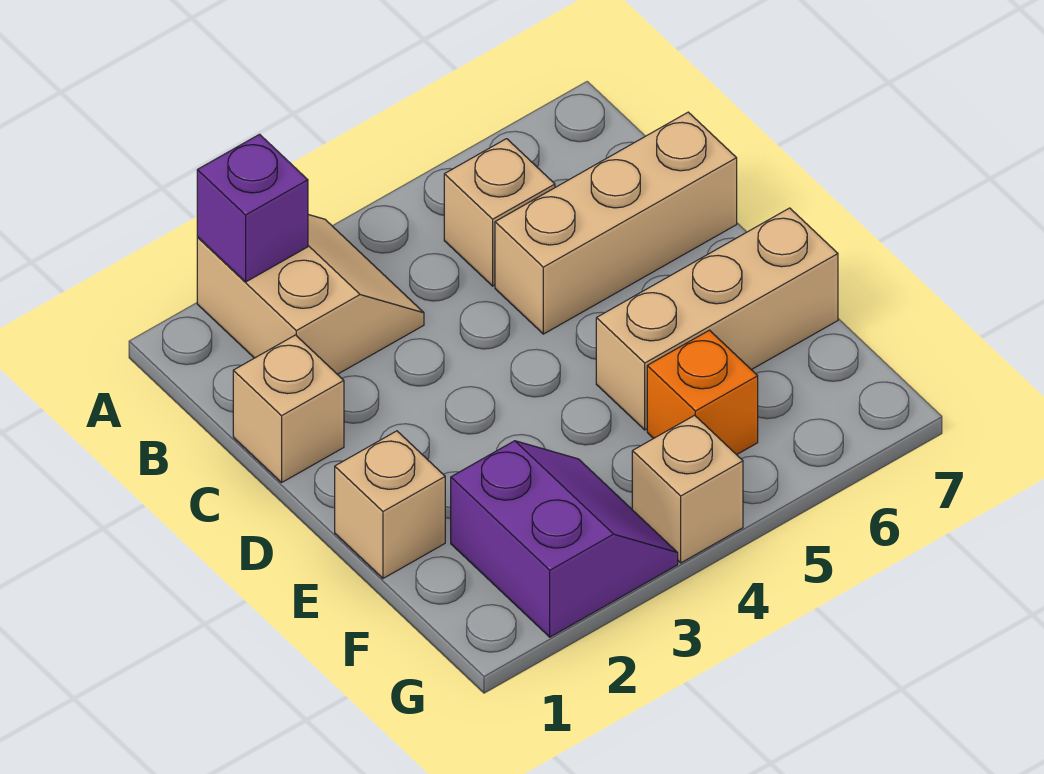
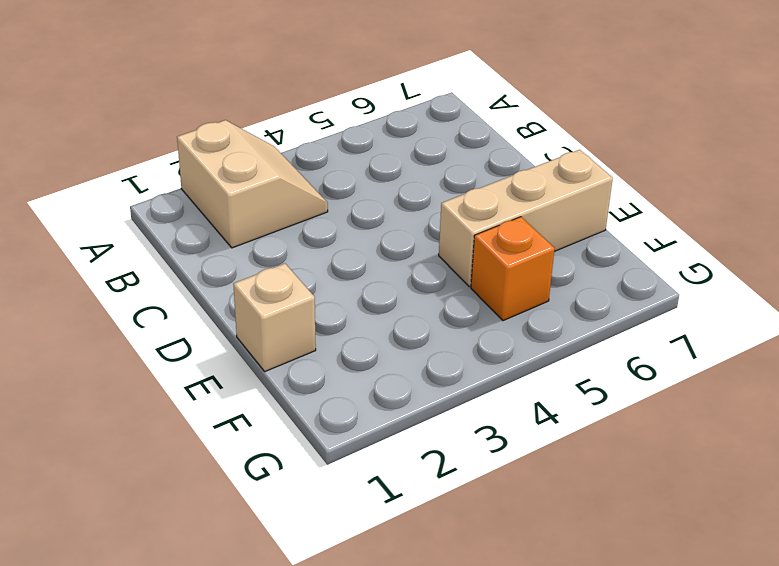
none -> tan 1x1 brick [444,139,555,286]
none -> tan 1x1 brick [233,335,344,482]

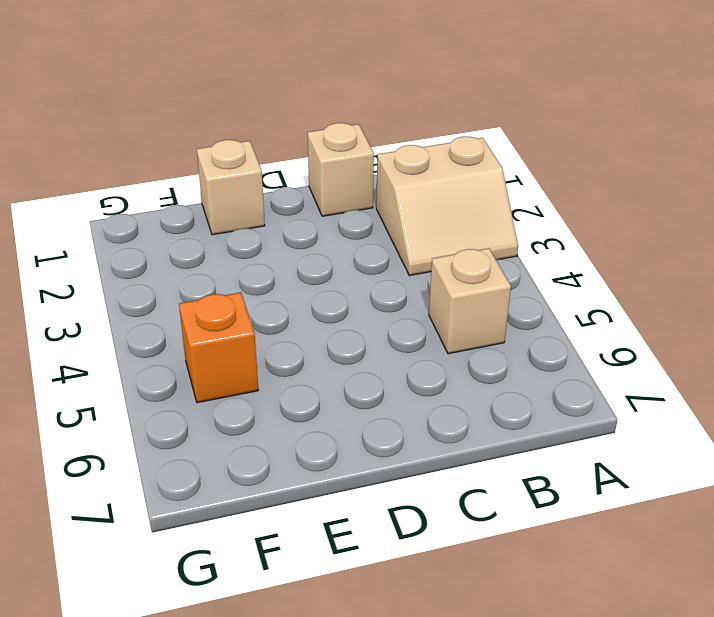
none -> tan 1x3 brick [495,112,737,334]
none -> tan 1x3 brick [596,208,838,430]

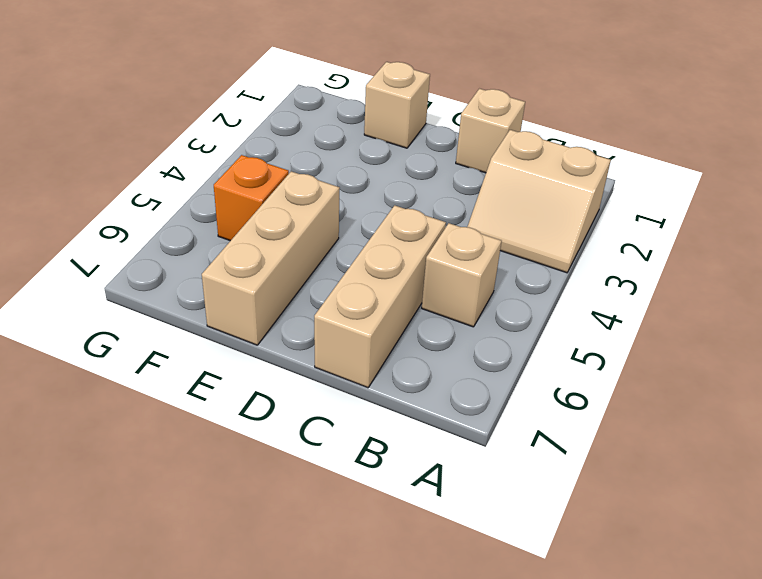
none -> purple 2x2 slope [451,441,678,637]
none -> tan 1x1 brick [632,415,743,563]

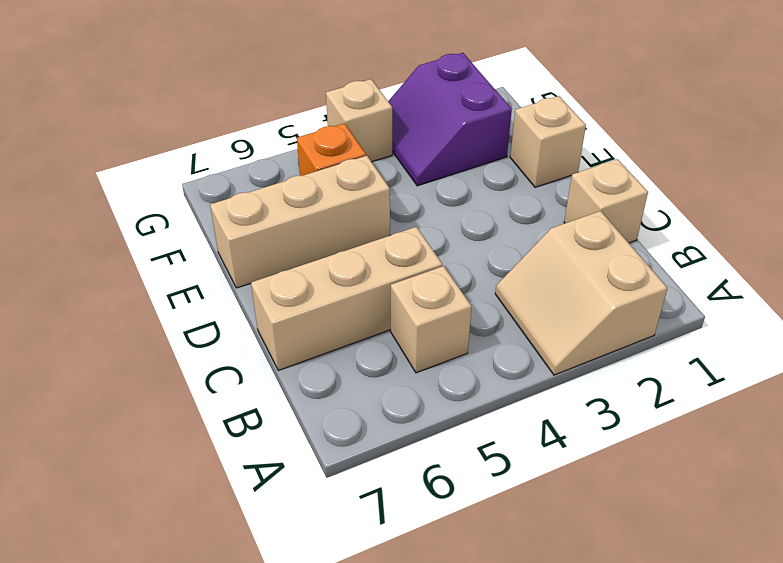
none -> purple 1x1 brick [197,134,308,282]

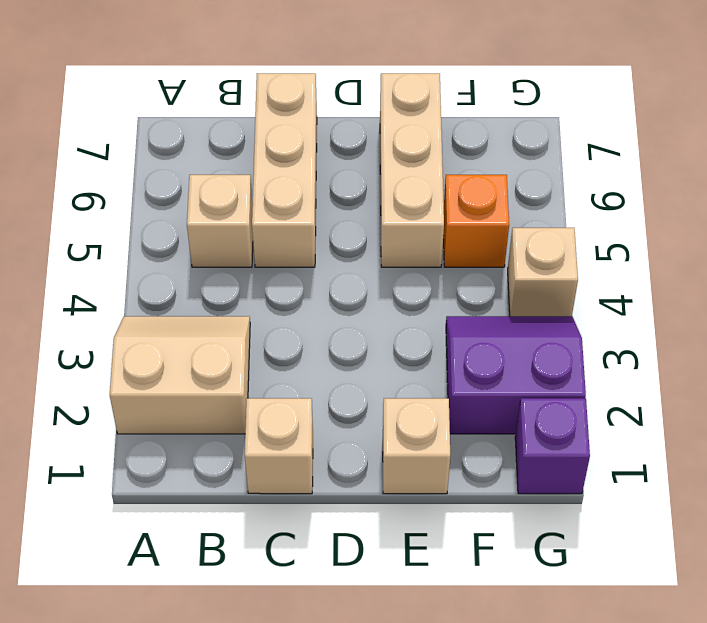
purple 1x1 brick [515,398,590,494] -> purple 1x1 brick moved to [197,134,308,282]

